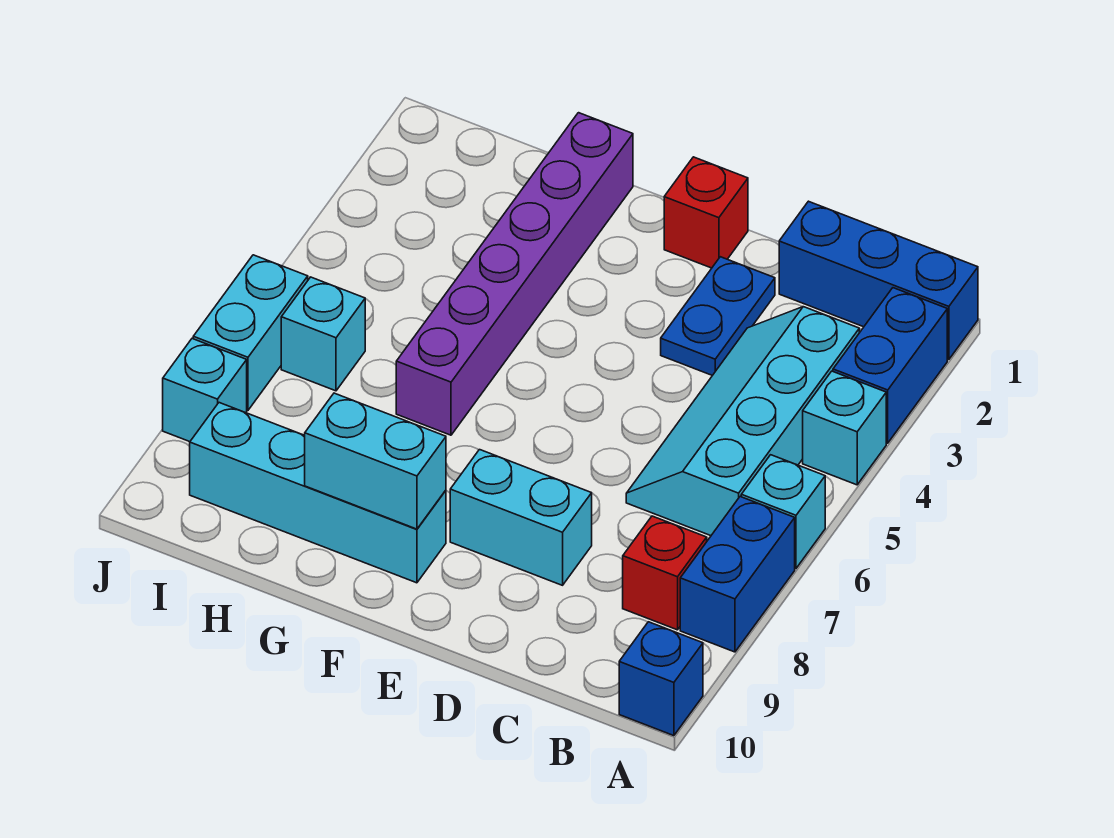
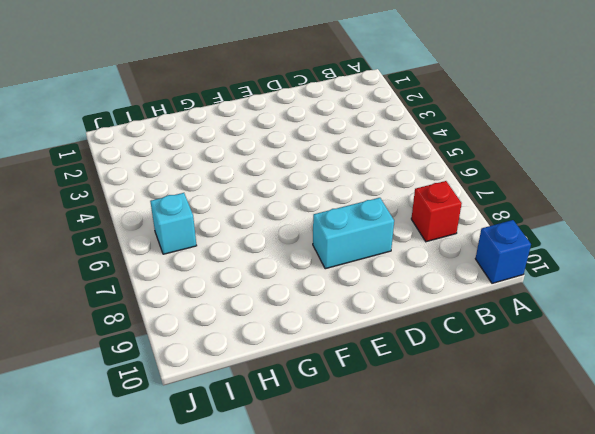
none -> blue 1x3 brick [779,201,978,360]
none -> blue 1x2 brick [833,288,947,443]
none -> cyan 1x1 brick [803,371,886,485]

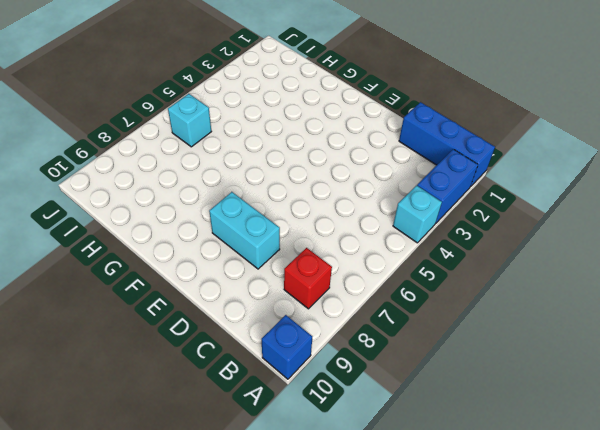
none -> cyan 1x1 brick [741,455,825,568]
none -> blue 1x2 brick [680,497,795,652]
none -> cyan 2x4 slope [626,307,859,536]

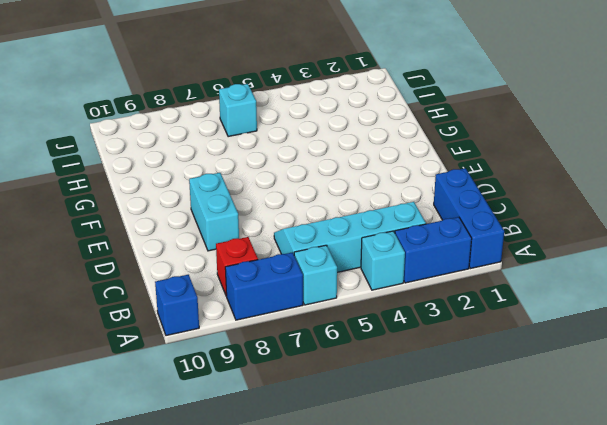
none -> blue 1x2 plate [661,257,775,375]
none -> red 1x1 brick [664,157,748,268]
none -> cyan 1x4 brick [190,403,446,583]

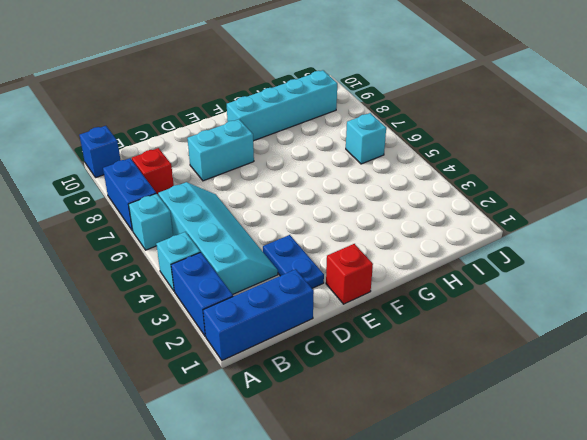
none -> purple 1x6 brick [396,113,633,435]
none -> cyan 1x2 brick [193,255,308,410]
none -> cyan 1x1 brick [163,339,247,442]

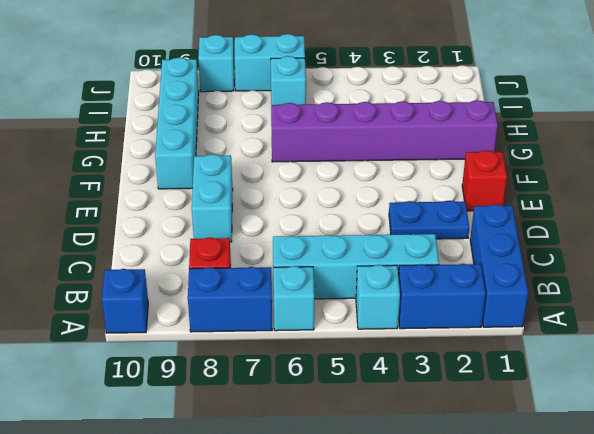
none -> cyan 1x2 brick [305,393,446,529]

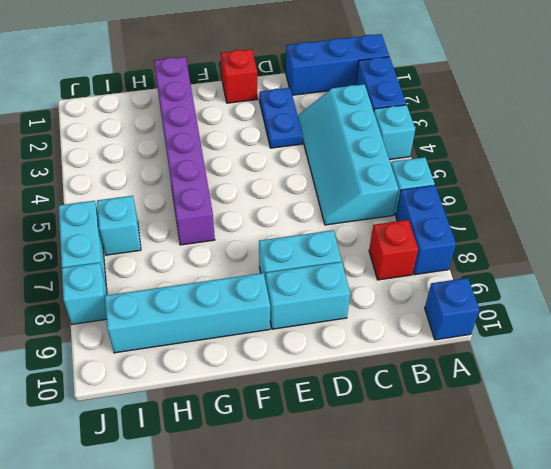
cyan 1x2 brick [266,262,350,329] -> cyan 1x2 brick moved to [305,393,446,529]

